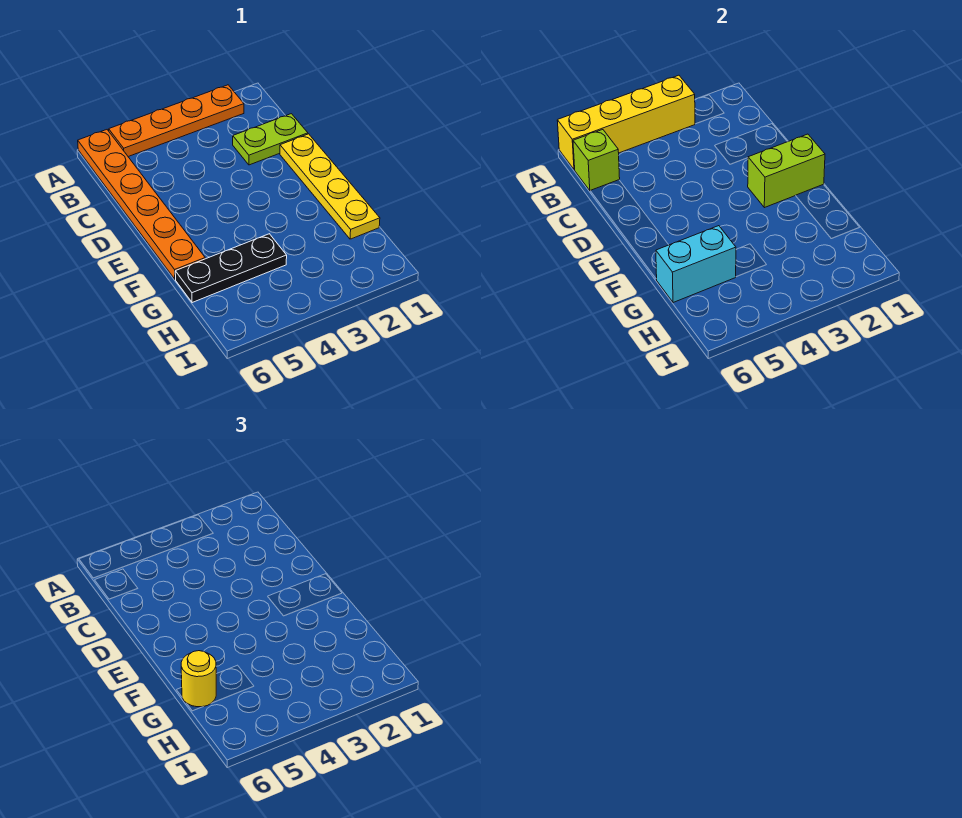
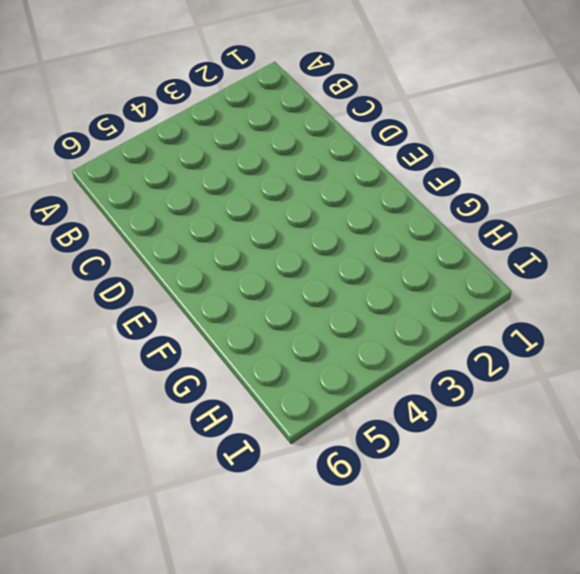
none -> orange 1x4 plate [109,85,244,157]
none -> orange 1x6 plate [78,130,205,279]

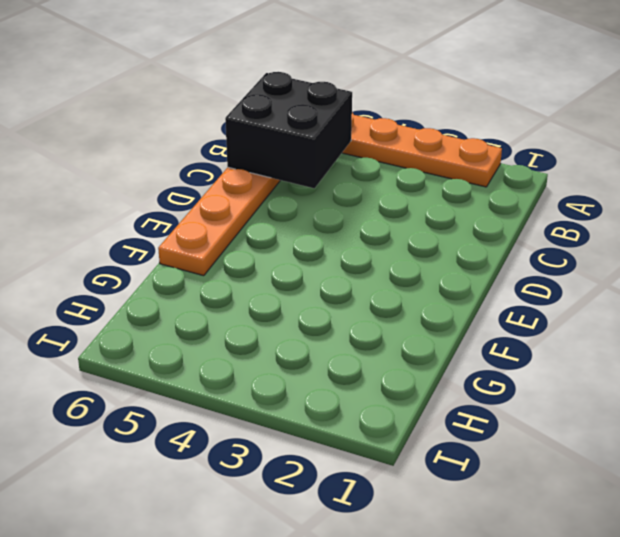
black 2x2 brick [225,72,352,188] -> lime 1x1 brick [573,130,620,191]
none -> lime 1x2 plate [233,114,308,165]
none -> yellow 1x4 plate [280,134,380,239]

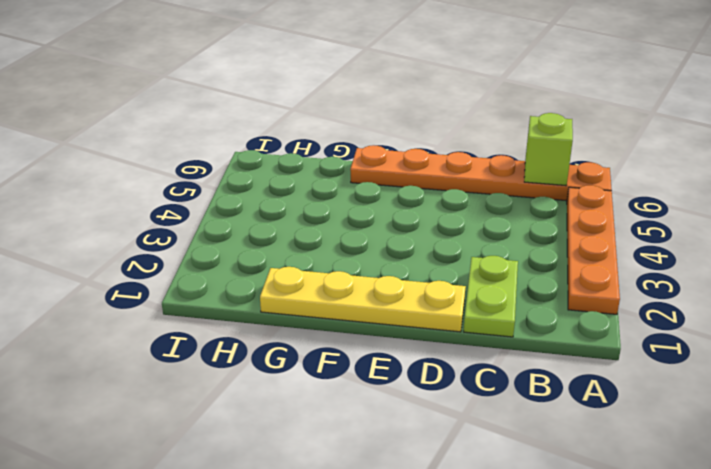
none -> black 1x3 plate [175,234,287,303]
none -> yellow 1x4 brick [557,75,695,170]

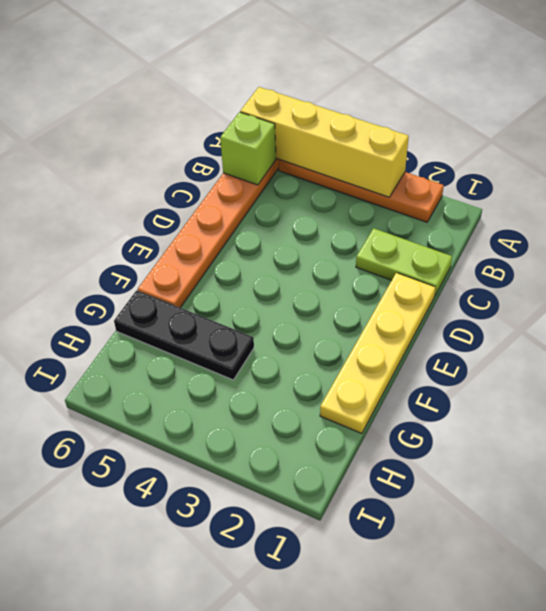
none -> lime 1x2 brick [748,134,825,208]
none -> cyan 1x2 brick [656,226,736,303]

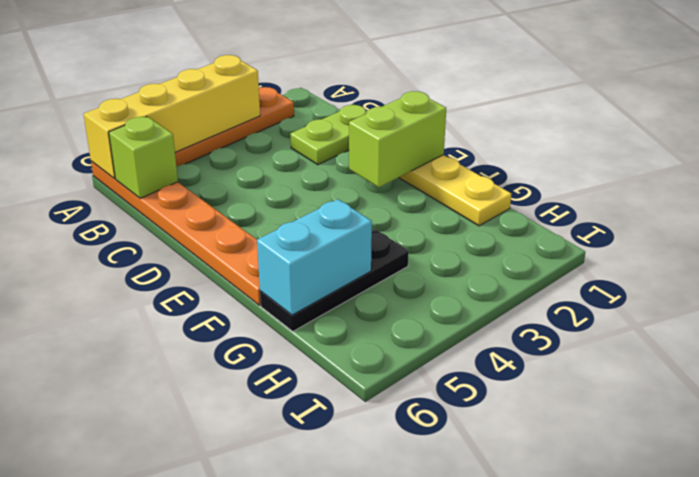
none -> yellow 1x1 round brick [181,651,216,707]

